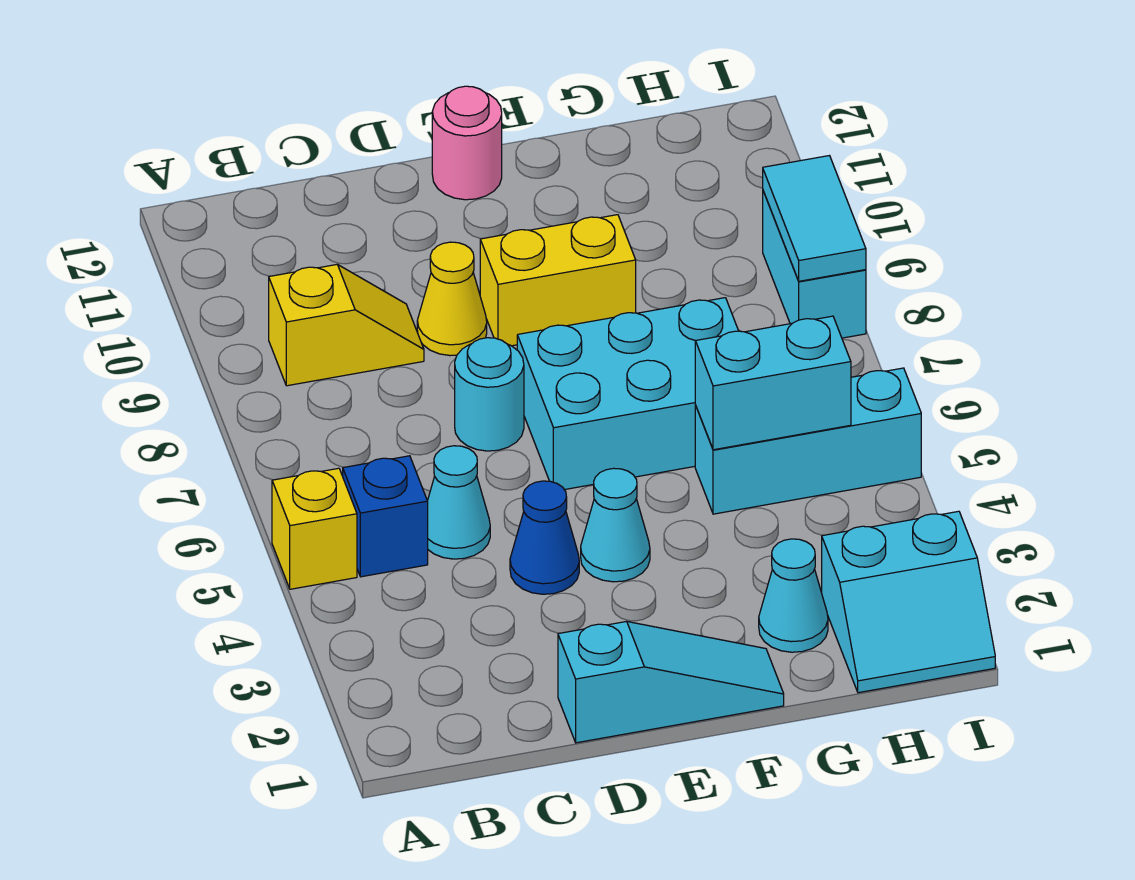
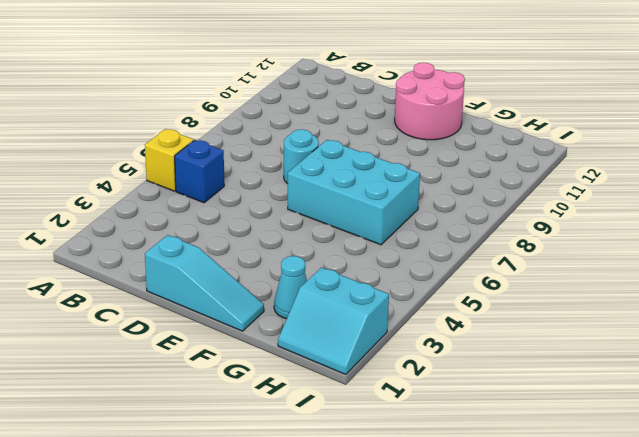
pink 2x2 round brick [395,63,465,140] -> pink 1x1 round brick [432,86,502,200]
none -> yellow 1x2 slope [269,264,424,386]
none -> cyan 1x1 cone [428,446,490,559]
none -> blue 1x1 cone [510,481,579,594]

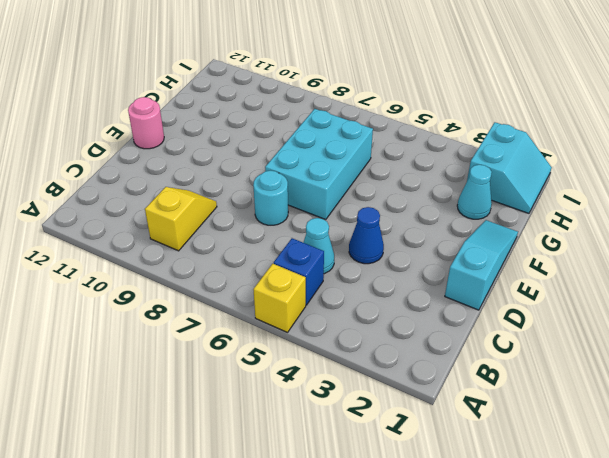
none -> yellow 1x1 cone [417,242,487,356]
none -> cyan 1x1 cone [581,468,650,582]
none -> yellow 1x2 brick [480,215,636,346]

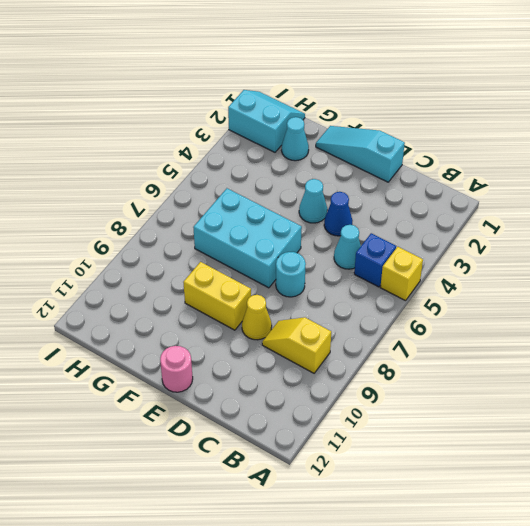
none -> cyan 1x3 brick [695,368,921,514]
none -> cyan 1x2 brick [763,191,866,338]
none -> cyan 1x2 brick [695,316,851,450]

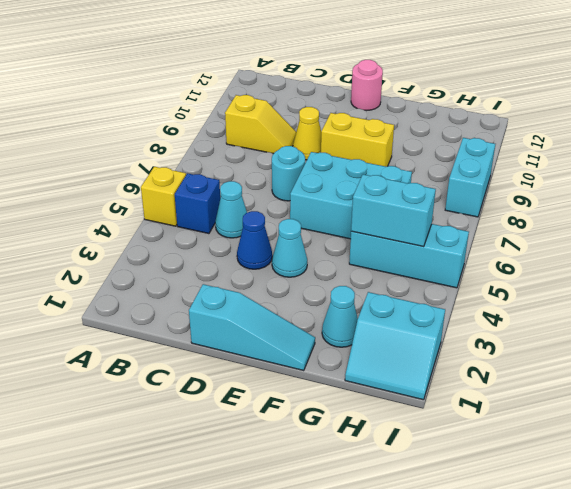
none -> cyan 1x2 tile [763,156,866,281]

